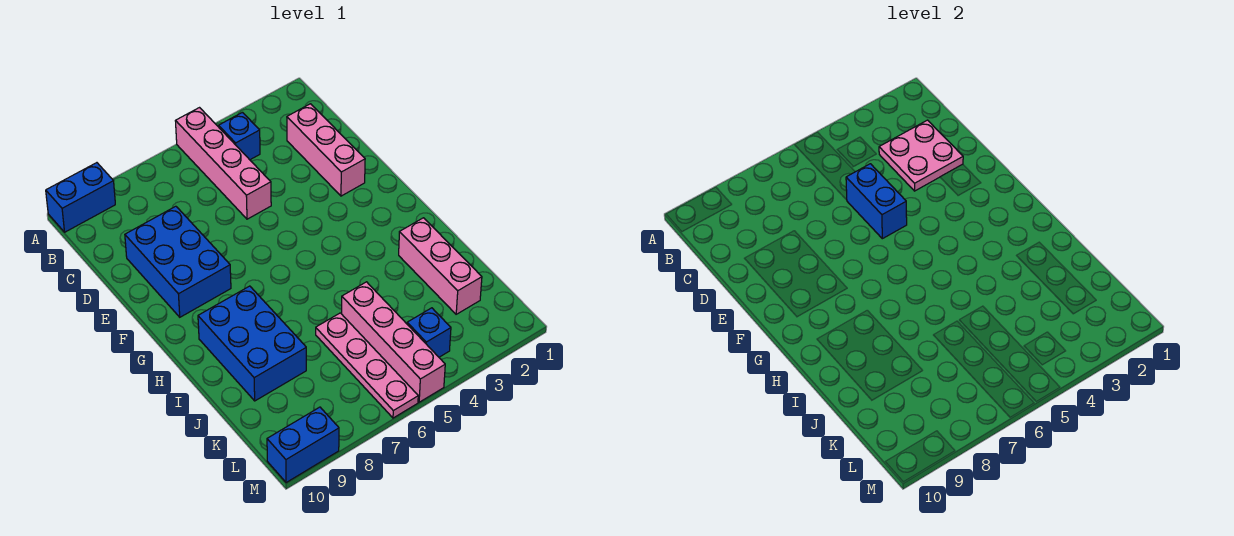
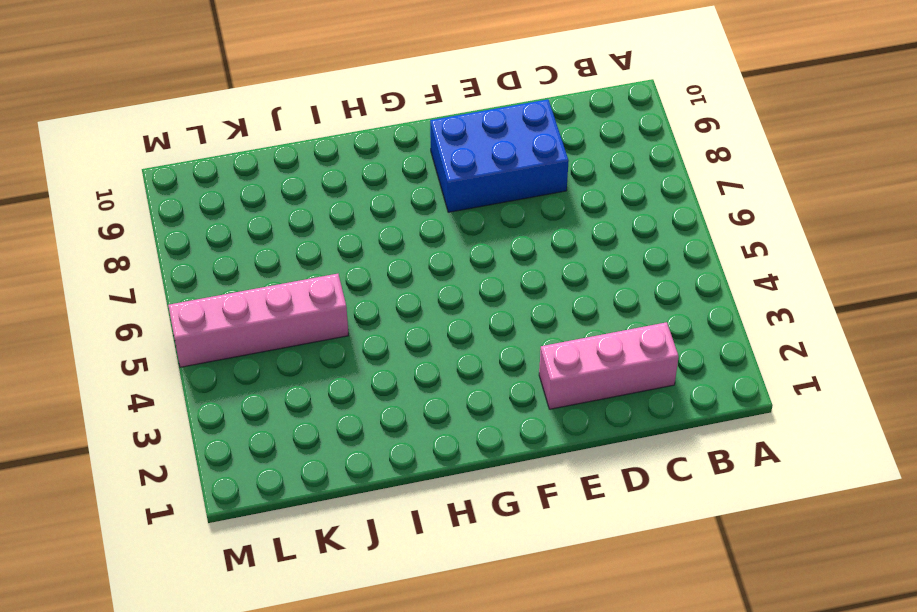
none -> pink 1x4 brick [176,108,271,219]
none -> blue 1x2 brick [46,163,115,232]
none -> blue 1x1 brick [219,112,260,160]

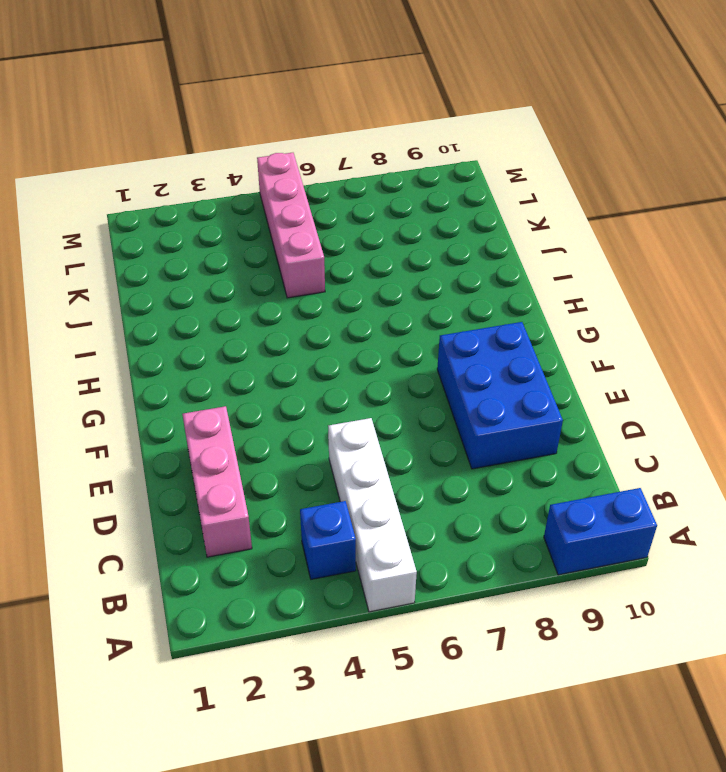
white 1x4 brick [328,418,417,612] -> pink 1x4 brick [176,108,271,219]
none -> blue 2x3 brick [198,286,306,401]
none -> pink 1x3 brick [399,218,482,314]
none -> pink 1x4 plate [316,313,418,418]

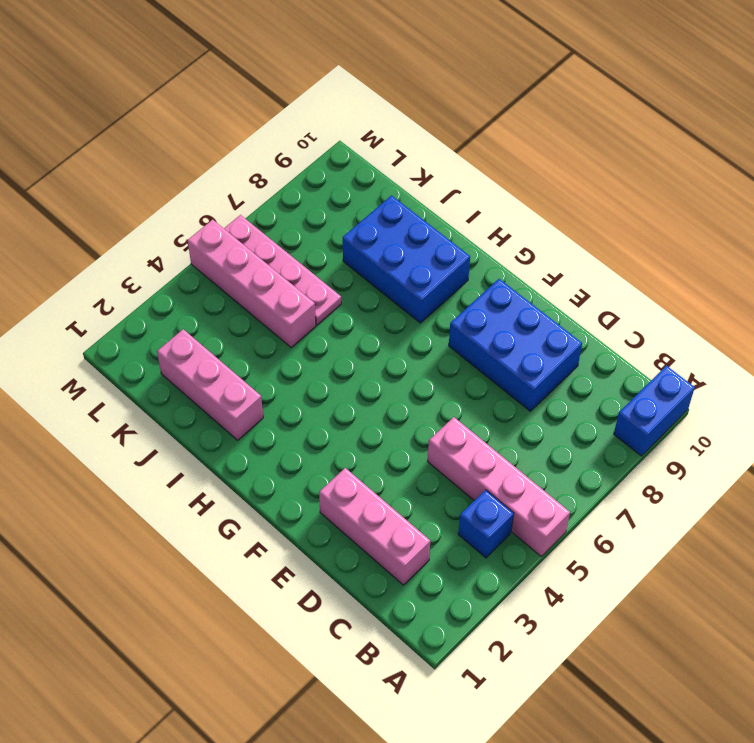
none -> blue 1x1 brick [407,308,451,357]
none -> blue 1x2 brick [267,407,339,483]
none -> pink 2x2 plate [879,120,963,191]

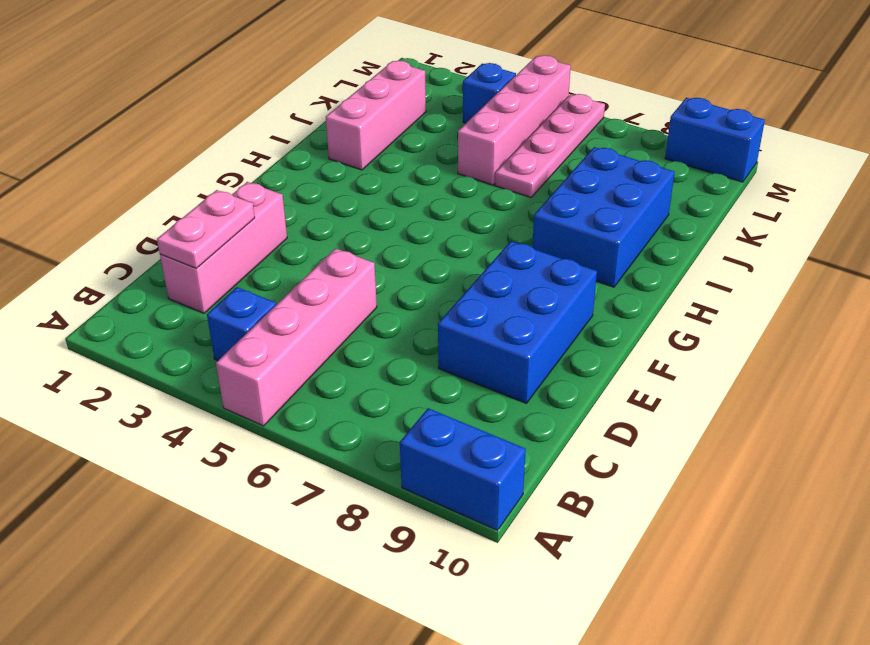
pink 1x2 plate [157,190,255,268] -> pink 2x2 plate [879,120,963,191]
none -> blue 1x2 brick [846,164,907,239]

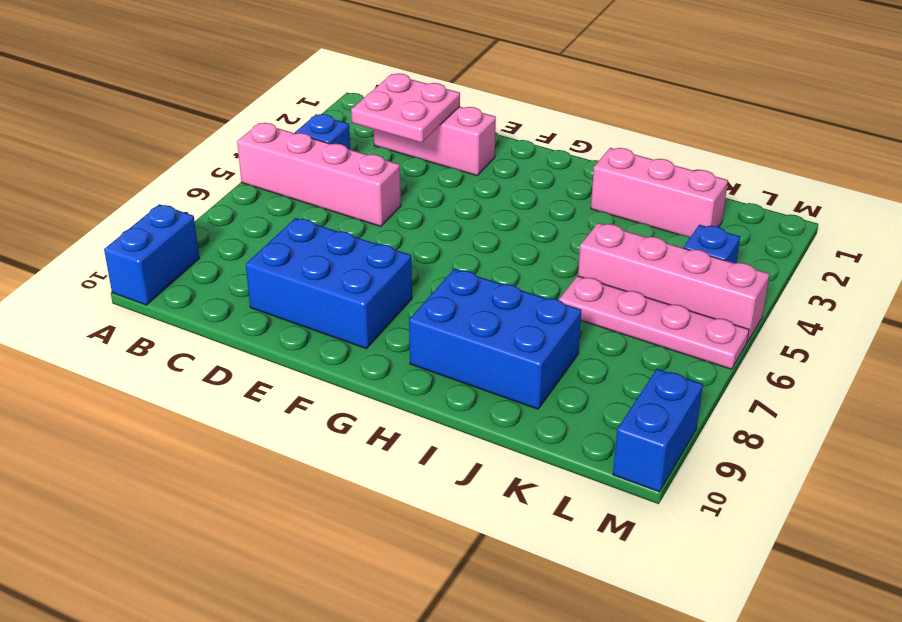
none -> blue 1x2 brick [846,164,907,239]

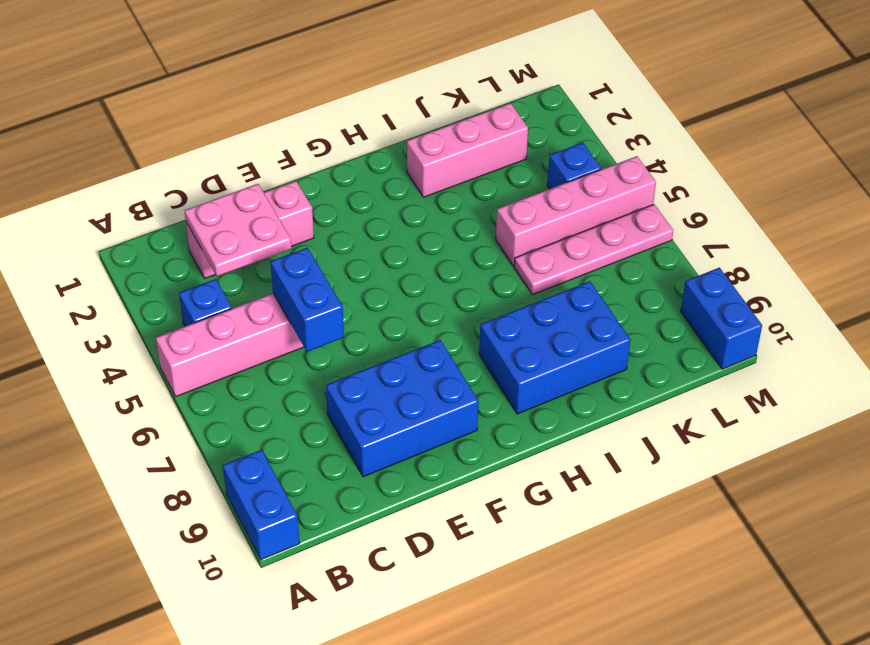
blue 1x2 brick [270,248,344,352] -> blue 1x2 brick turned to [846,164,907,239]

